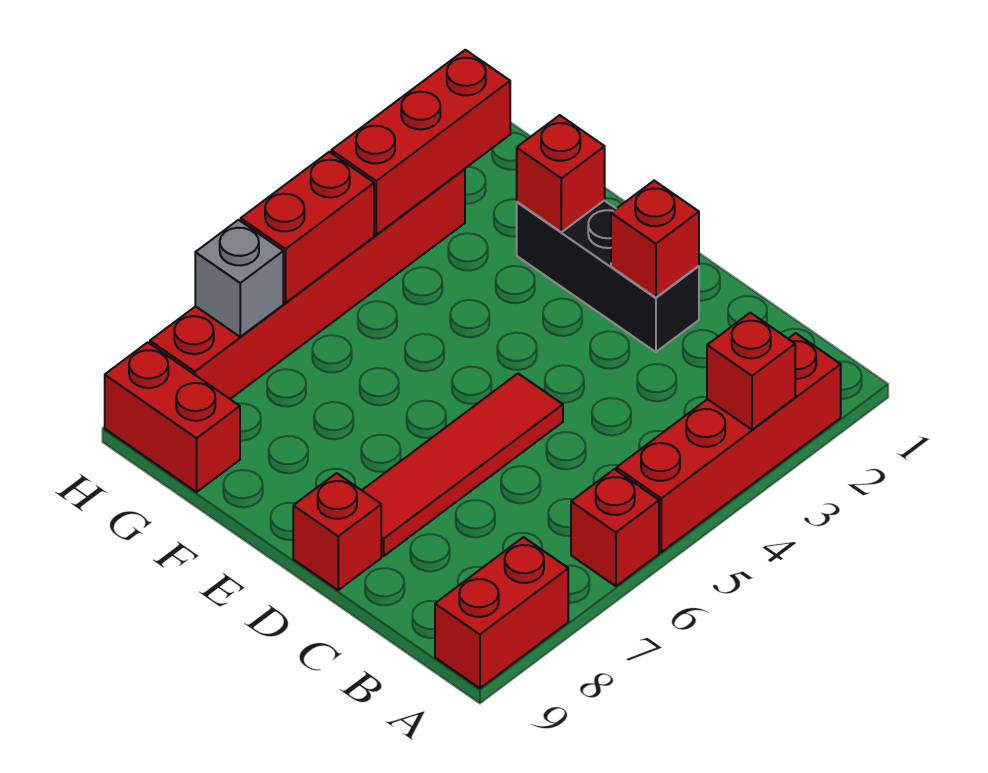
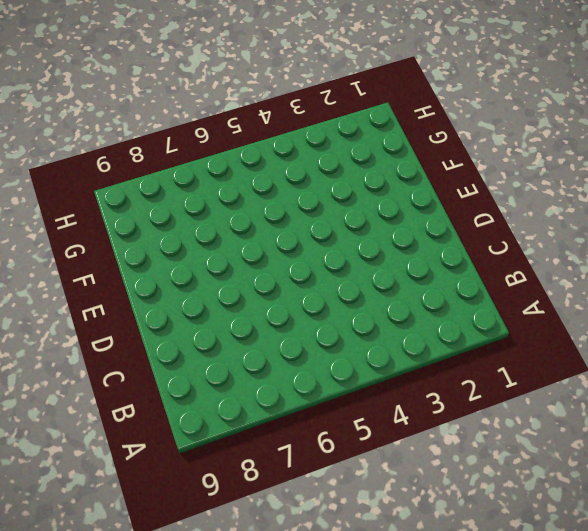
none -> red 1x4 brick [616,333,841,552]
none -> red 1x1 brick [571,469,659,586]
none -> red 1x2 brick [435,537,568,688]

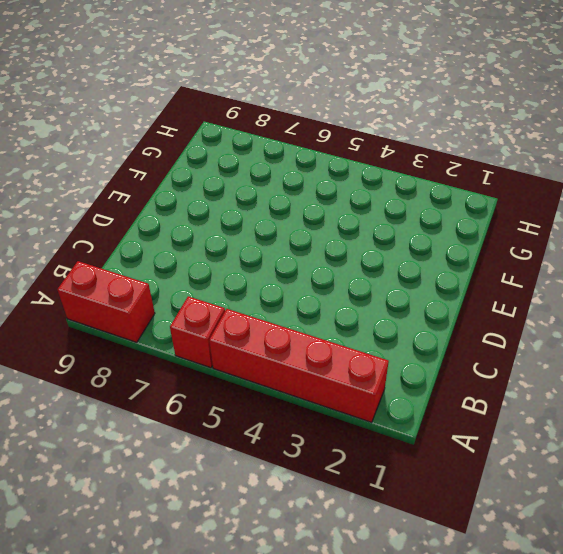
none -> black 1x3 brick [517,200,699,352]
none -> red 1x4 tile [362,374,563,556]
none -> red 1x1 brick [293,473,381,590]

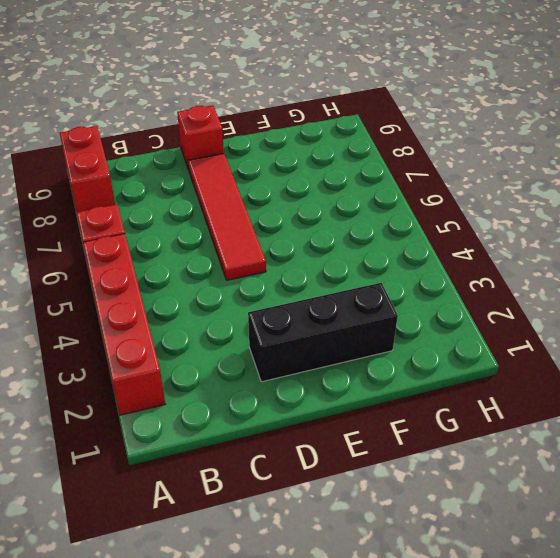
none -> red 1x2 brick [105,342,240,492]
none -> red 1x6 brick [150,169,465,399]
none -> red 1x1 brick [707,313,795,430]

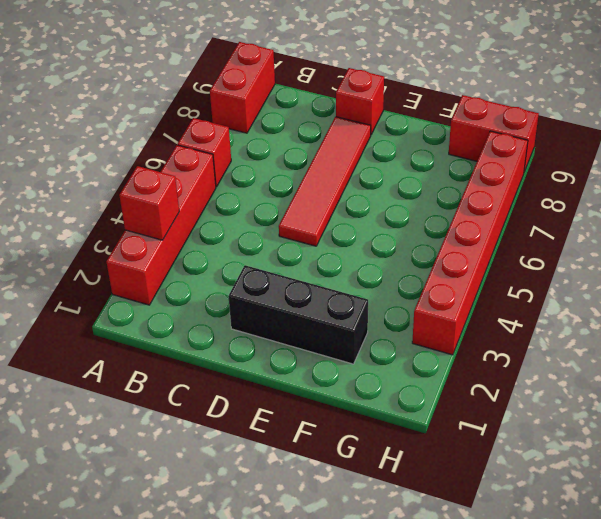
none -> red 1x1 brick [611,181,699,298]
none -> red 1x1 brick [517,115,605,232]
none -> red 1x3 brick [331,50,510,235]

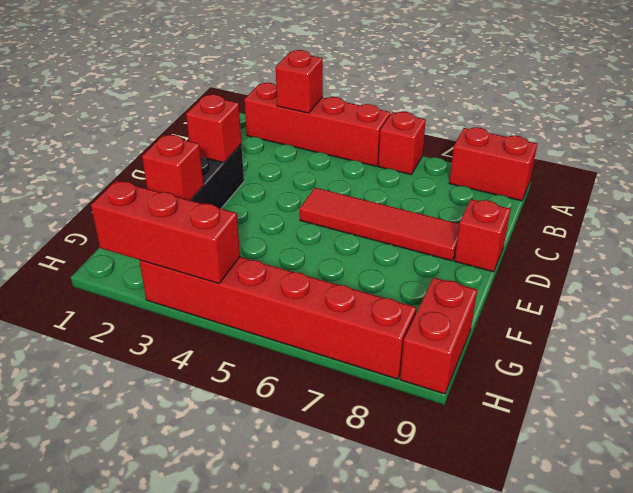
none -> red 1x2 brick [241,152,374,303]
none -> grey 1x1 brick [195,220,283,337]

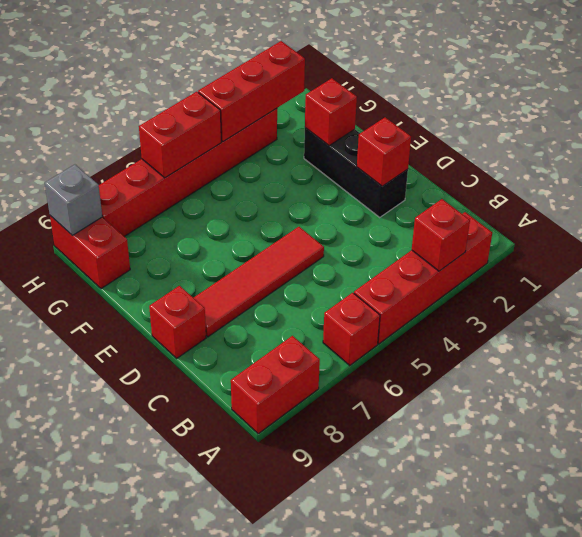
grey 1x1 brick [45,165,102,235] -> grey 1x1 brick moved to [195,220,283,337]

